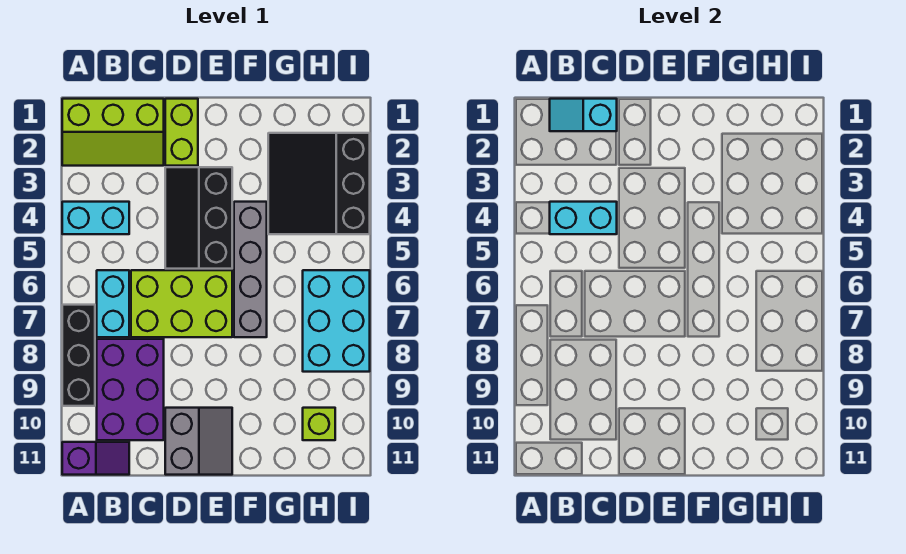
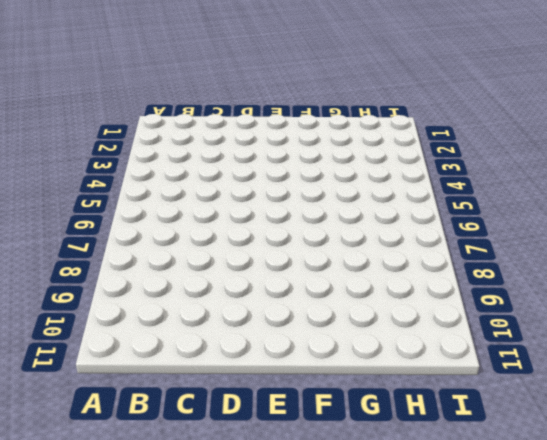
none -> lime 2x3 slope [62,99,164,166]
none -> cyan 1x2 brick [62,202,129,234]
none -> black 1x3 brick [62,305,95,406]

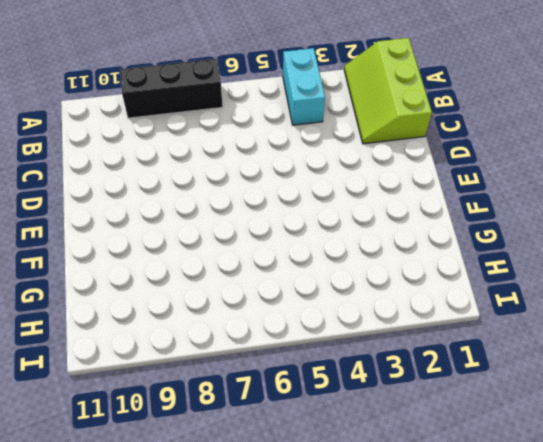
none -> purple 1x2 slope [62,442,129,475]
none -> cyan 1x2 brick [97,270,129,337]
none -> purple 2x3 brick [97,339,164,440]

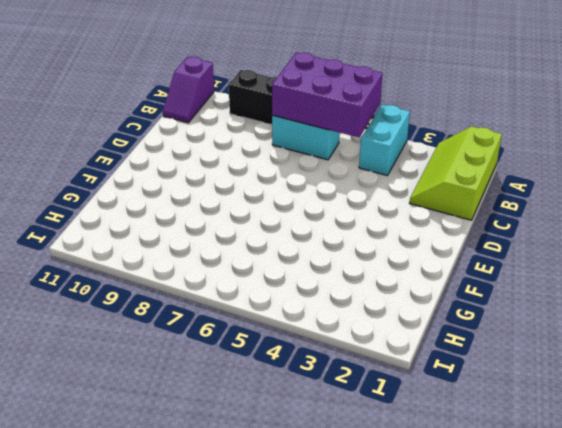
purple 2x3 brick [272,52,383,137] -> purple 2x3 brick moved to [97,339,164,440]
none -> lime 2x3 brick [131,270,232,337]
none -> lime 1x2 brick [165,99,198,166]
none -> black 2x3 slope [165,167,232,269]

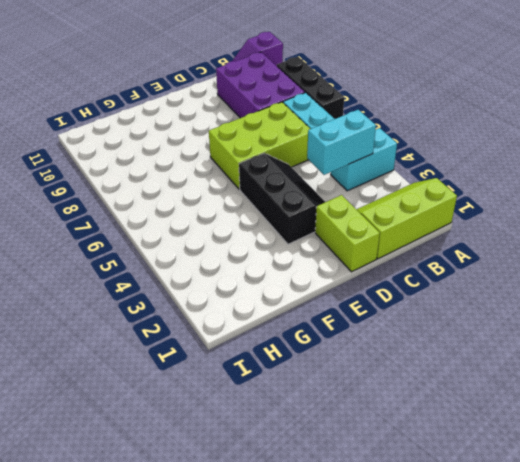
none -> grey 2x2 slope [165,408,232,475]
none -> grey 1x4 brick [234,202,267,337]
none -> black 3x3 slope [268,133,370,234]

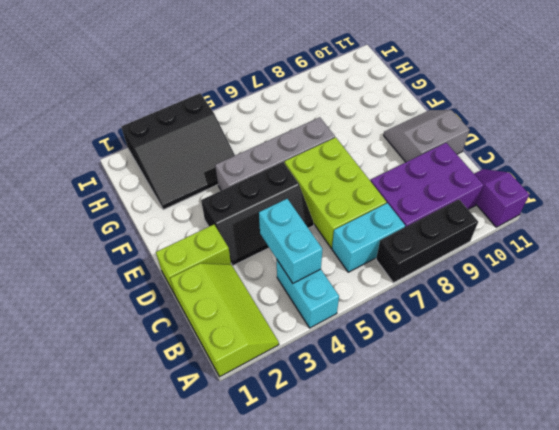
none -> cyan 2x3 brick [303,270,370,372]
none -> lime 1x1 brick [303,408,335,440]
none -> cyan 1x2 slope [550,99,617,131]

